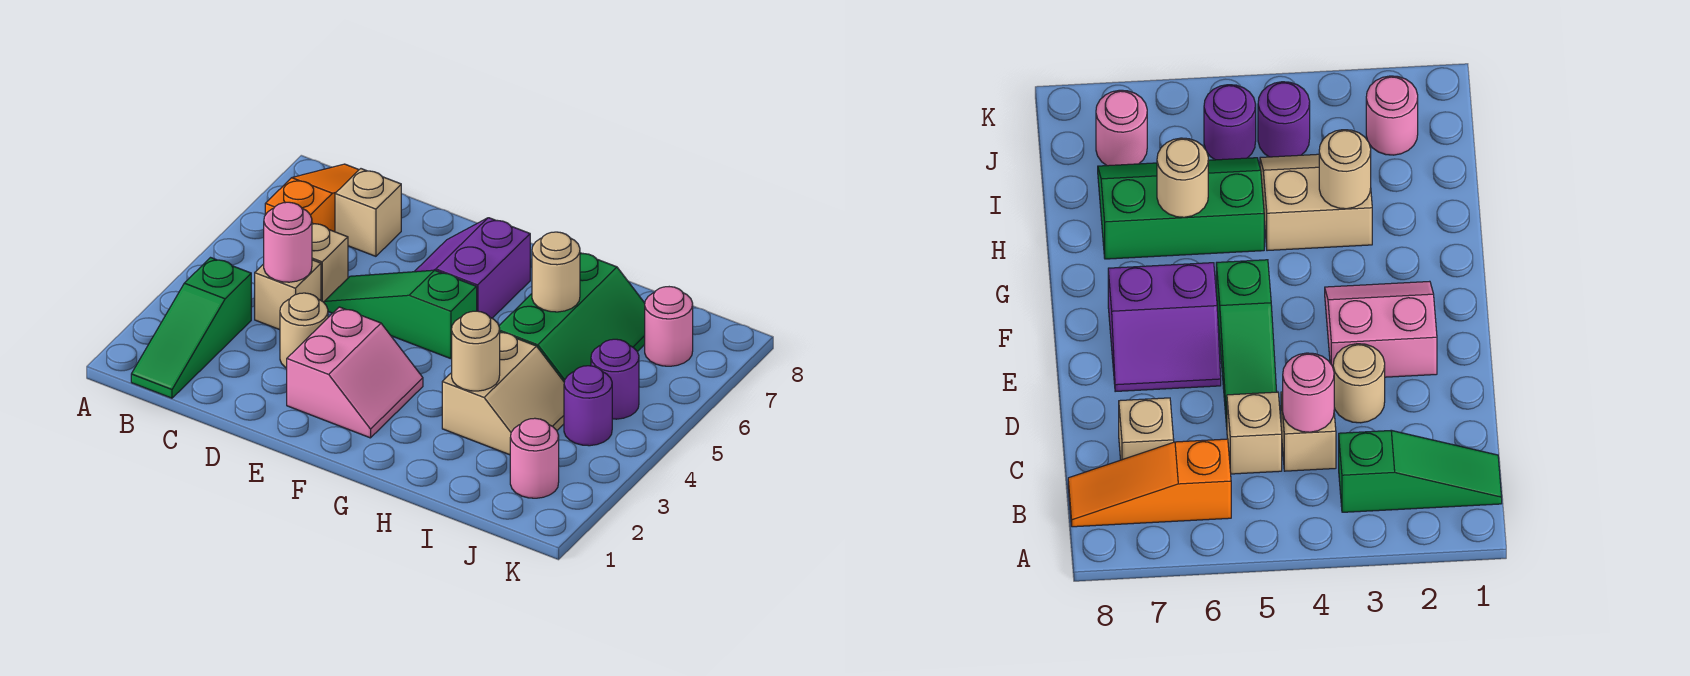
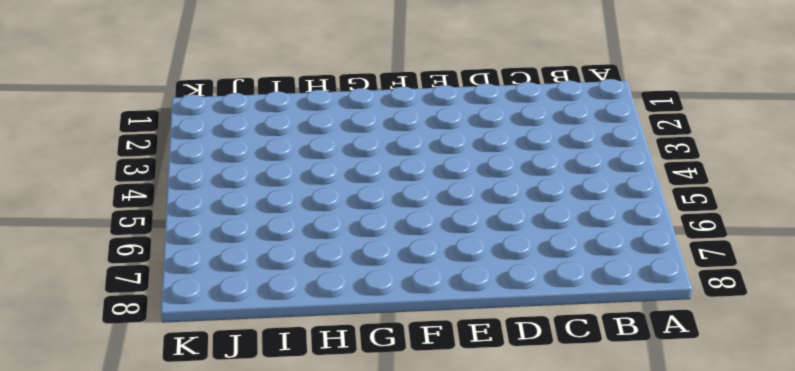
none -> green 1x3 slope [131,258,251,398]
none -> orange 1x3 slope [265,164,359,232]
none -> tan 1x1 brick [255,260,321,330]

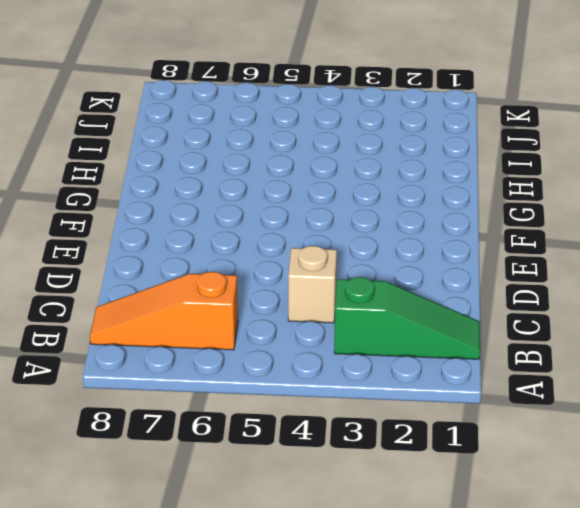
none -> tan 1x1 brick [312,223,348,302]
none -> tan 1x1 brick [335,169,401,256]
none -> tan 1x1 round brick [280,293,328,368]

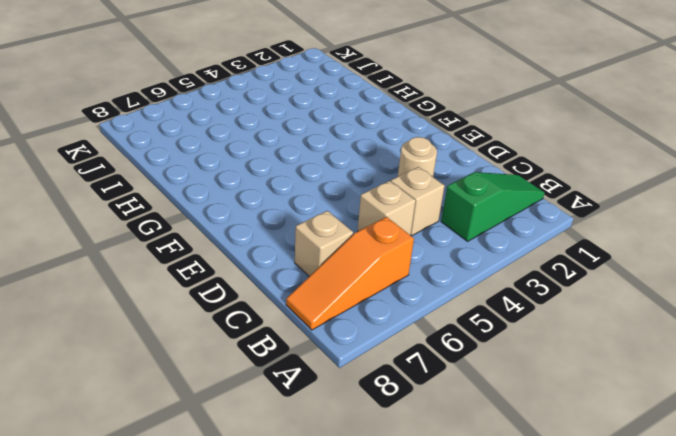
none -> green 1x3 slope [324,270,477,359]
none -> pink 2x2 slope [287,307,423,438]
none -> purple 2x2 slope [414,218,530,318]

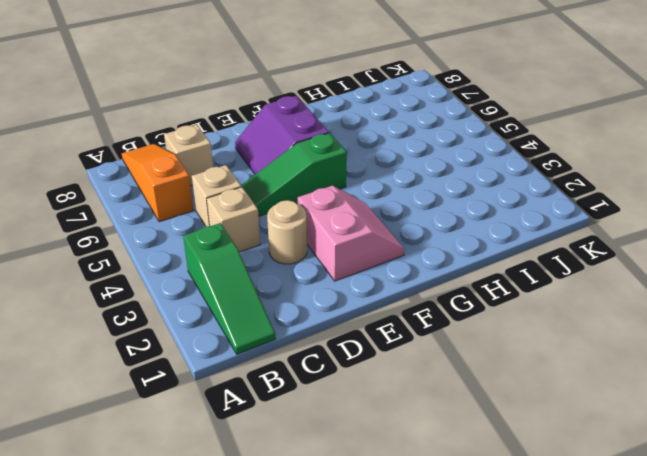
none -> tan 2x2 slope [442,332,564,455]
none -> green 2x3 slope [499,253,645,382]
none -> pink 1x1 round brick [510,418,559,498]

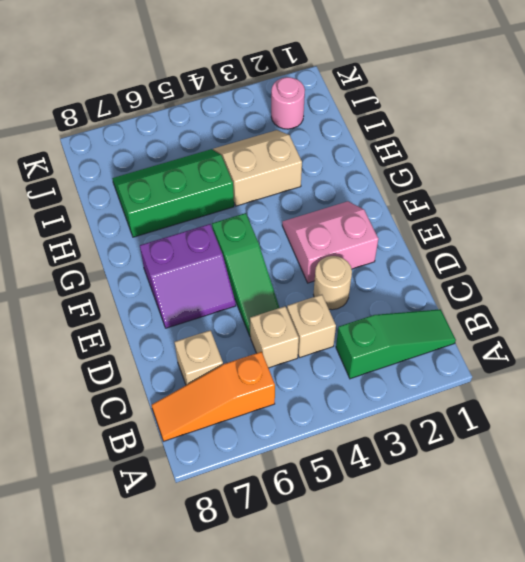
none -> purple 1x1 round brick [564,366,612,446]
none -> purple 1x1 round brick [591,339,639,419]
none -> pink 1x1 round brick [645,287,693,366]

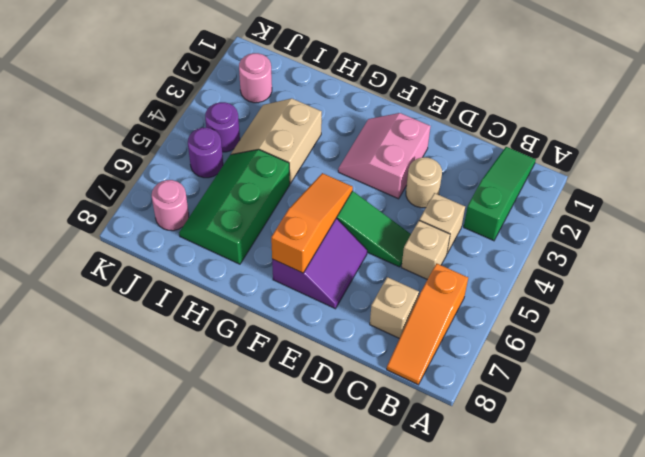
orange 1x3 slope [271,173,353,273] -> none
none -> pink 1x1 round brick [264,202,312,282]
none -> tan 1x1 round brick [452,311,500,391]
none -> tan 1x1 round brick [532,232,580,312]

